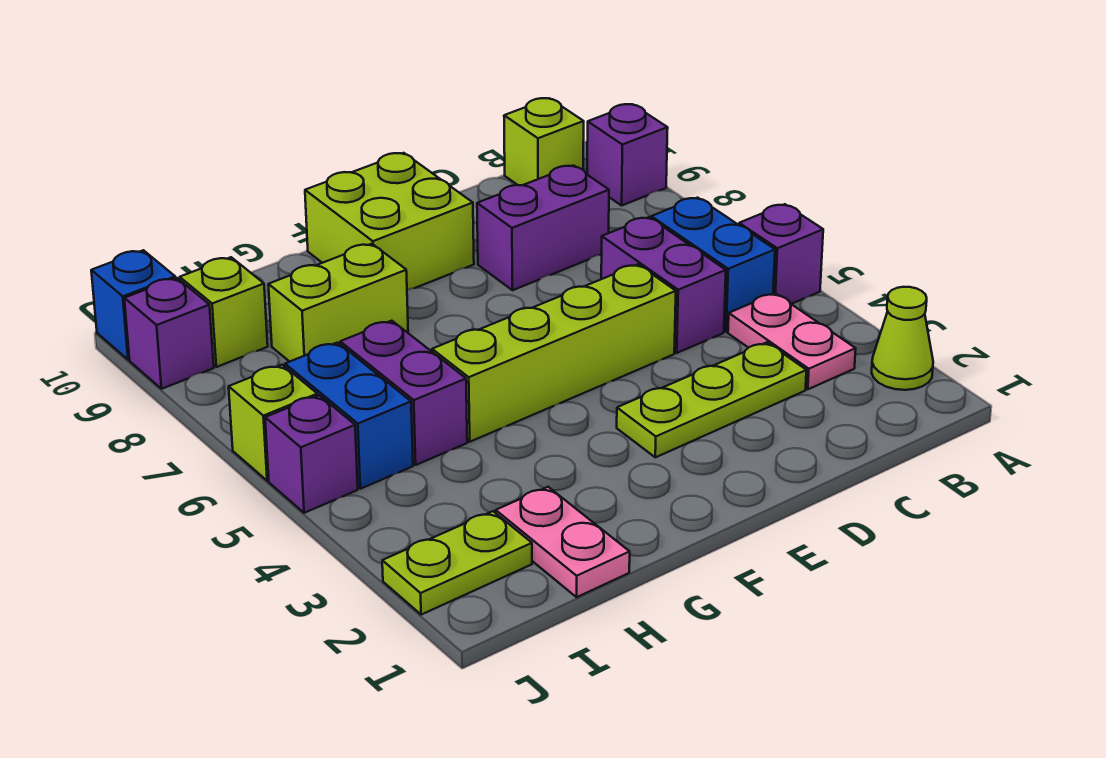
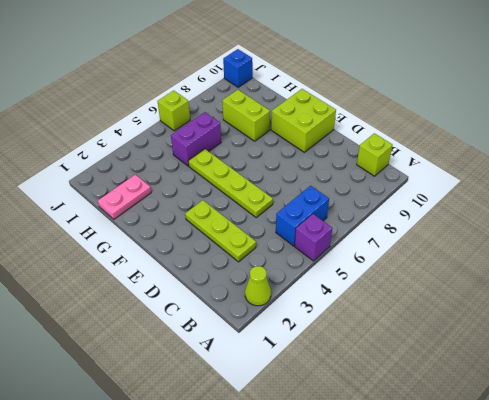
lime 1x4 plate [188,149,273,218] -> lime 1x4 brick [432,265,676,442]
none -> purple 1x1 brick [587,104,668,205]
none -> pink 1x2 plate [728,293,856,389]
none -> purple 1x2 brick [601,217,726,353]

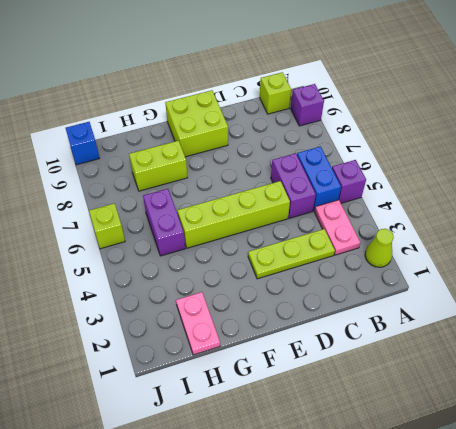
none -> purple 1x2 brick [477,166,609,290]
none -> lime 1x2 plate [382,511,532,615]
none -> blue 1x2 brick [285,343,413,489]

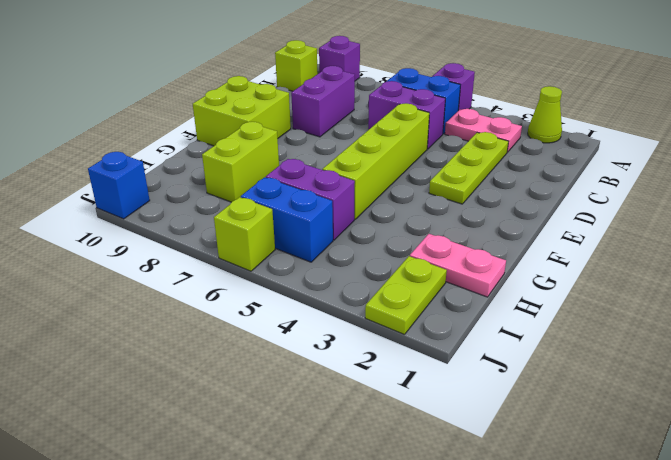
none -> lime 1x1 brick [180,257,268,367]
none -> purple 1x1 brick [265,395,358,513]
none -> purple 1x1 brick [124,278,214,389]

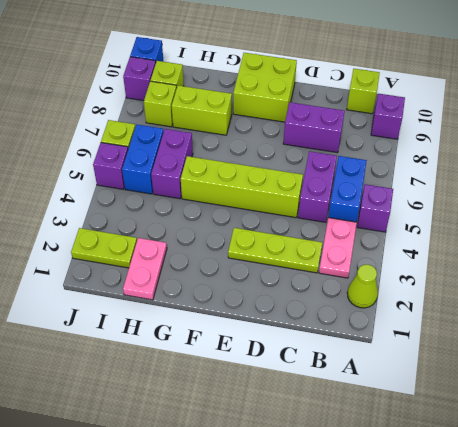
lime 1x1 brick [144,81,177,127] -> none

